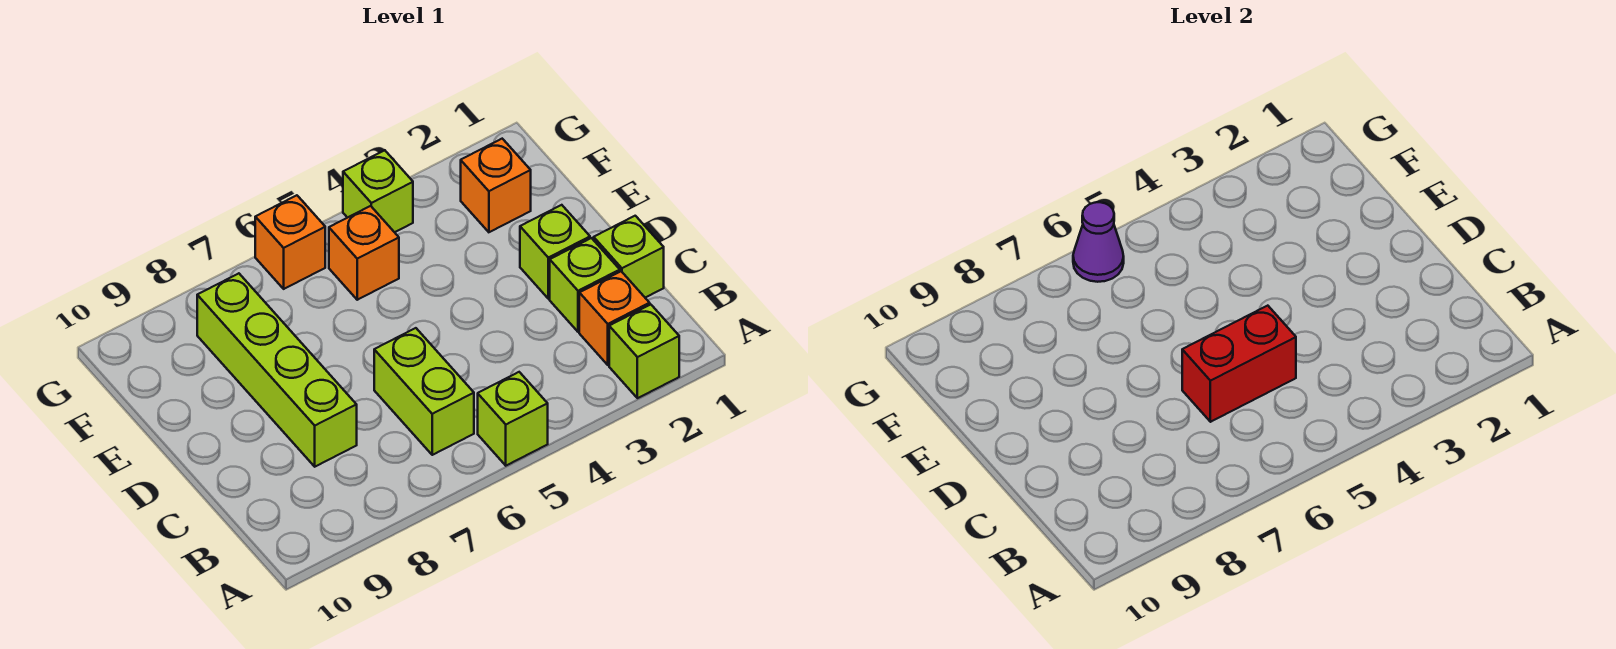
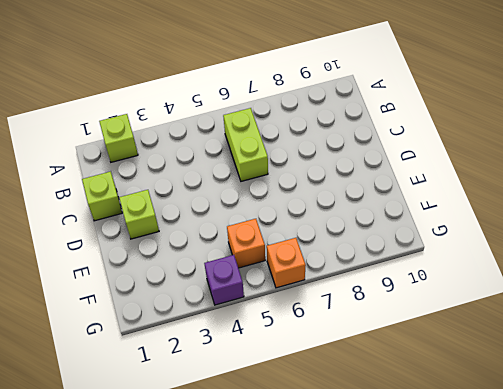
purple 1x1 brick [204,255,244,305] -> lime 1x1 brick [343,150,413,232]
none -> lime 1x1 brick [478,372,548,466]
none -> orange 1x1 brick [579,271,650,365]
none -> lime 1x1 brick [550,238,620,332]

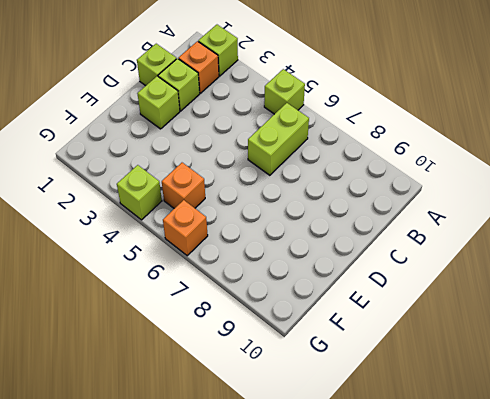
none -> lime 1x4 brick [197,273,357,467]
none -> orange 1x1 brick [461,139,531,232]
none -> red 1x2 brick [1182,306,1296,422]

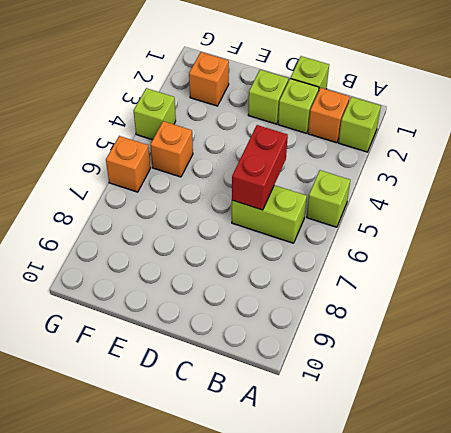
none -> lime 1x4 brick [197,273,357,467]
none -> purple 1x1 cone [1073,202,1124,282]

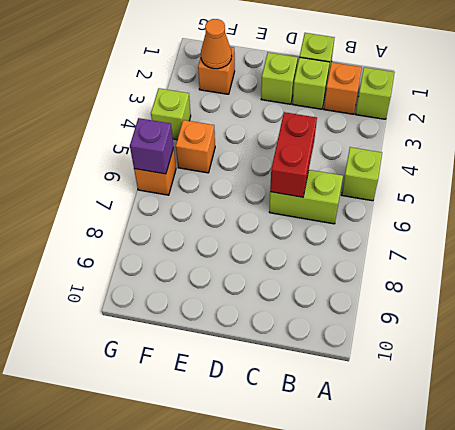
orange 1x1 cone [201,19,232,69] -> none
purple 1x1 brick [130,118,174,174] -> purple 1x1 cone [1073,202,1124,282]
none -> lime 1x4 brick [197,273,357,467]

